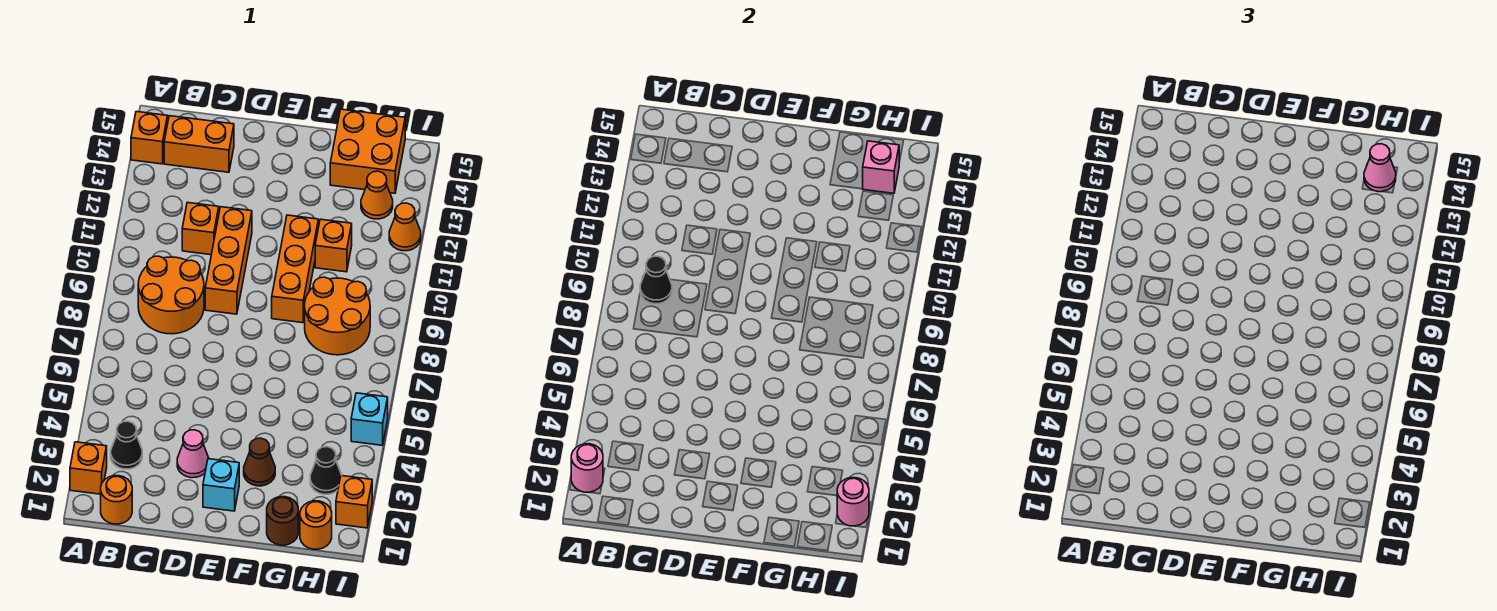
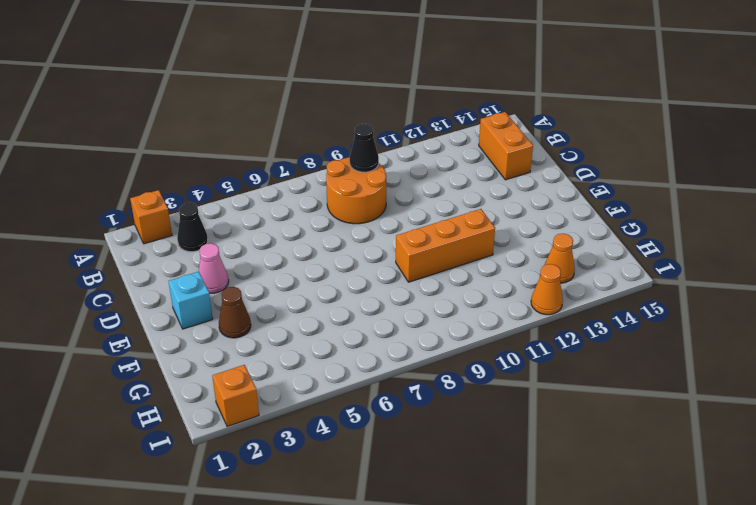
none -> orange 1x1 brick [131,112,168,164]
none -> orange 1x1 round brick [101,476,132,524]
none -> orange 1x1 brick [182,203,219,255]

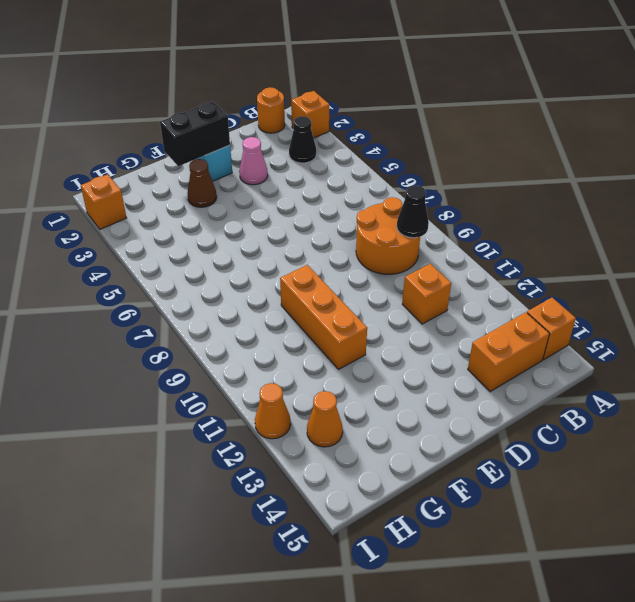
black 1x2 brick [160,101,230,166] -> none
none -> orange 1x3 brick [205,207,252,314]
none -> brown 1x1 round brick [267,497,298,545]
none -> orange 2x2 round brick [305,277,370,355]

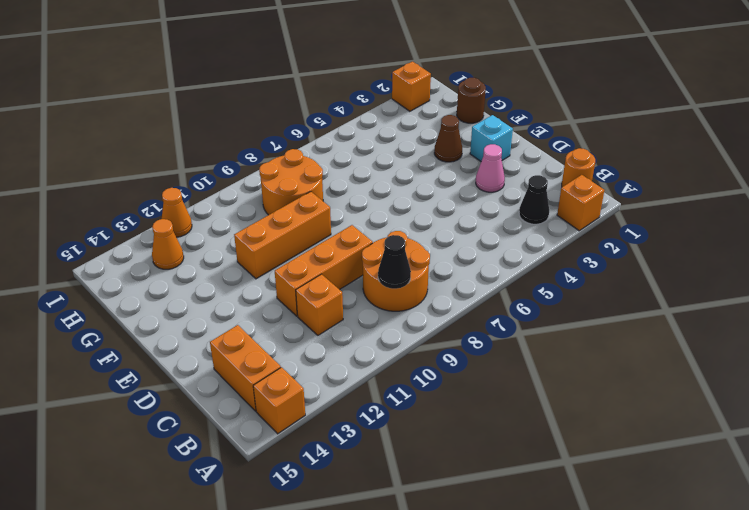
none -> orange 1x1 brick [315,219,352,272]
none -> orange 2x2 brick [330,109,405,193]
none -> orange 1x1 round brick [300,501,332,549]

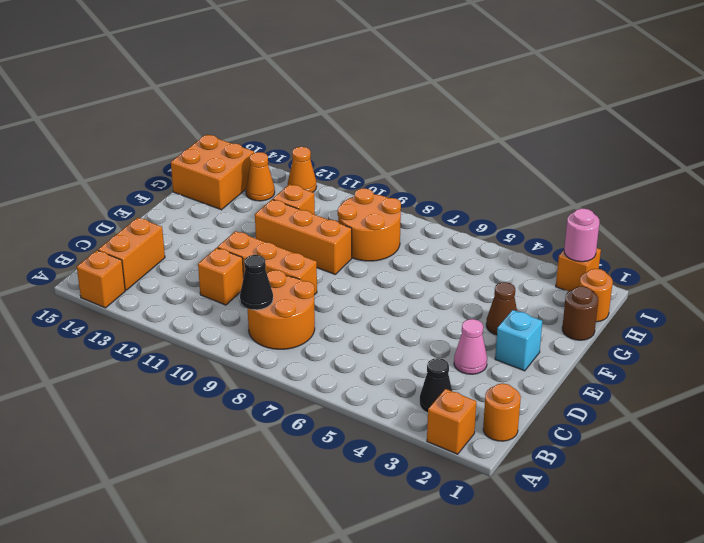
none -> black 1x1 cone [310,447,342,494]
none -> cyan 1x1 brick [351,393,388,445]
none -> pink 1x1 round brick [571,444,603,492]

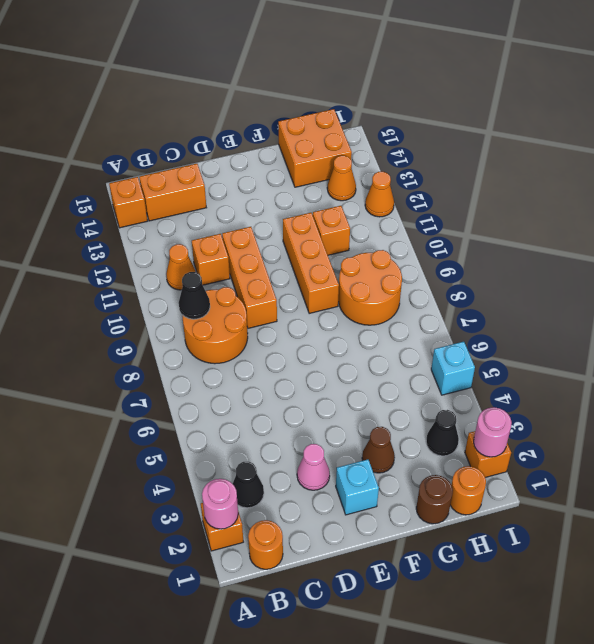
orange 1x1 cone [166,244,196,290] -> none
none -> pink 1x1 brick [863,141,899,193]
none -> pink 1x1 cone [1364,144,1396,192]

